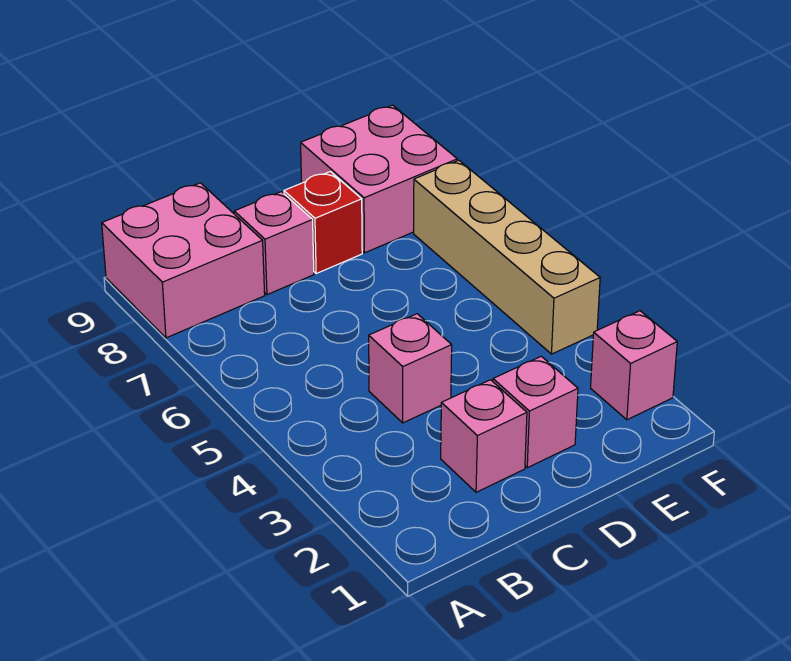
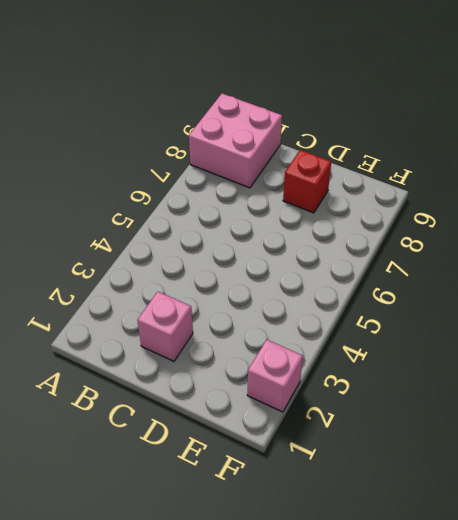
none -> pink 1x1 brick [369,314,452,423]
none -> pink 1x1 brick [234,192,314,295]

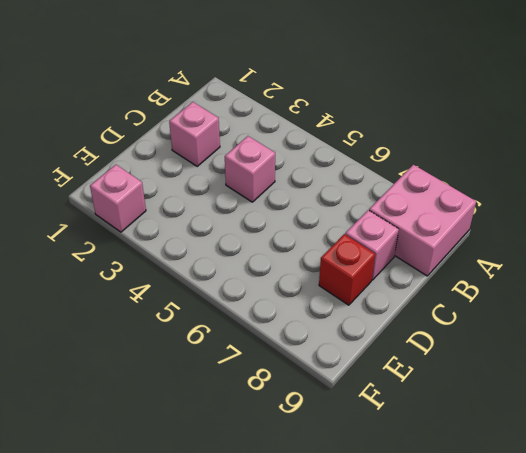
none -> pink 1x1 brick [493,356,578,468]
none -> pink 2x2 brick [301,105,457,253]

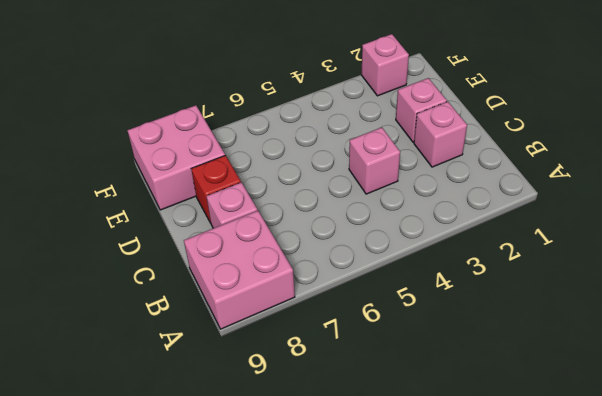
none -> tan 1x4 brick [414,160,600,354]

